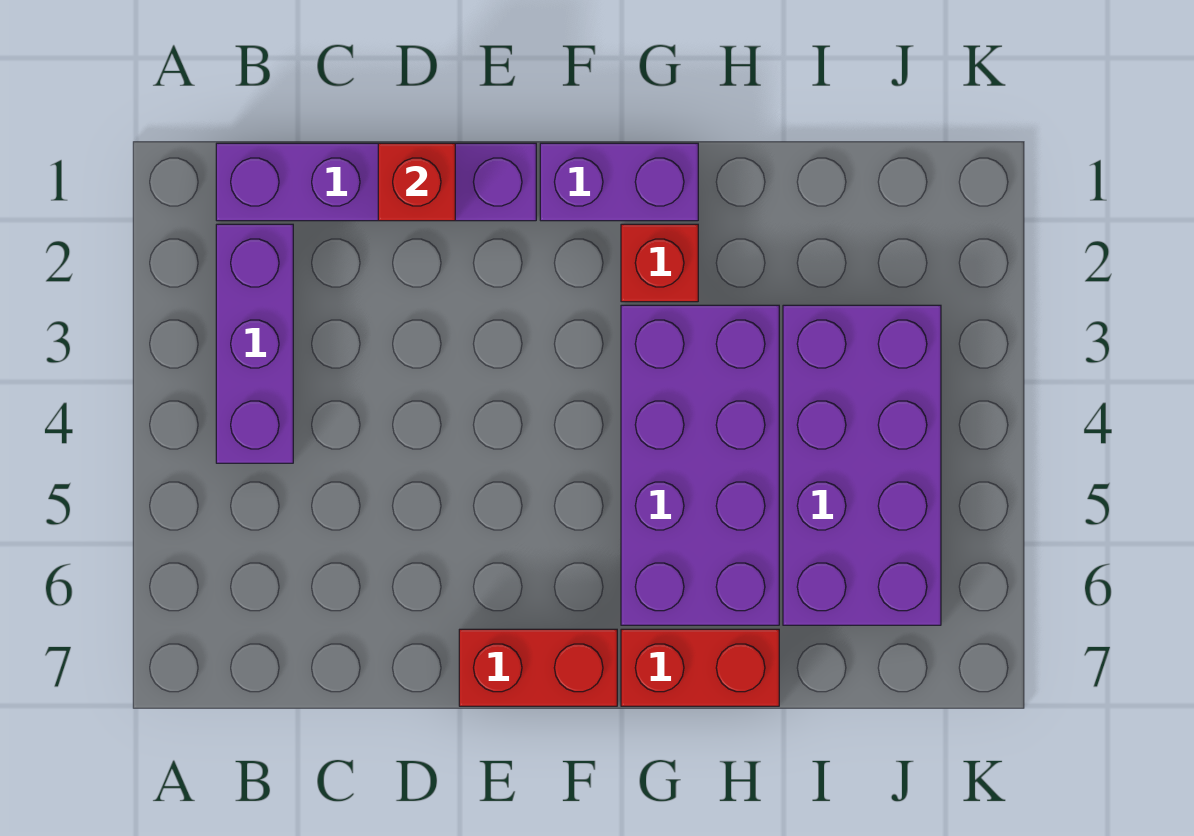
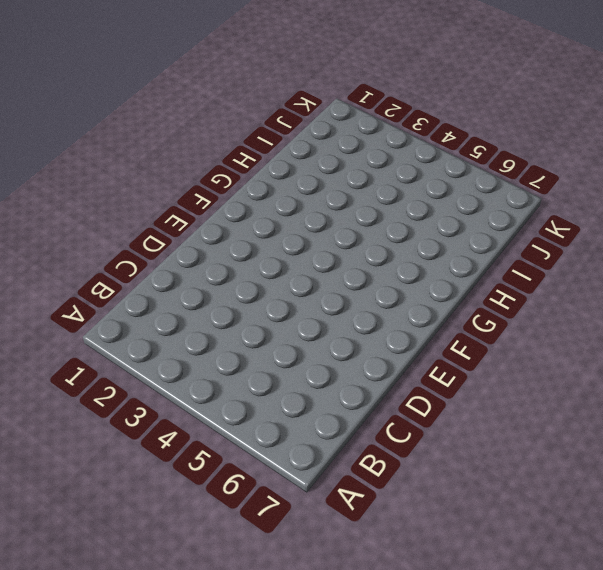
none -> purple 1x4 brick [216,143,536,221]
none -> purple 1x3 brick [216,224,293,463]

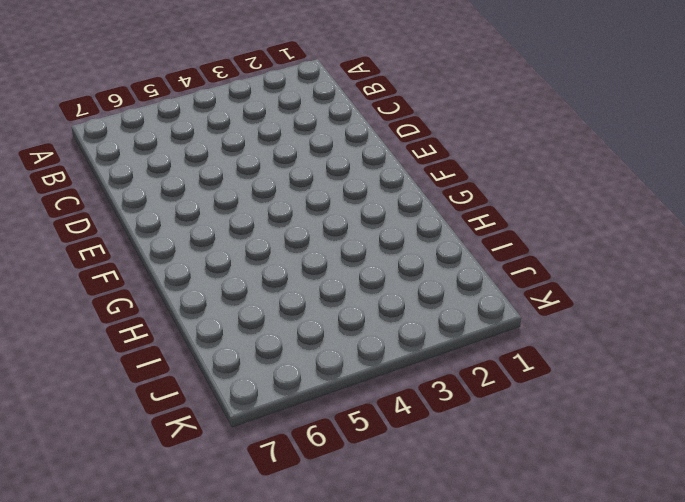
none -> purple 1x4 brick [216,143,536,221]
none -> purple 1x3 brick [216,224,293,463]

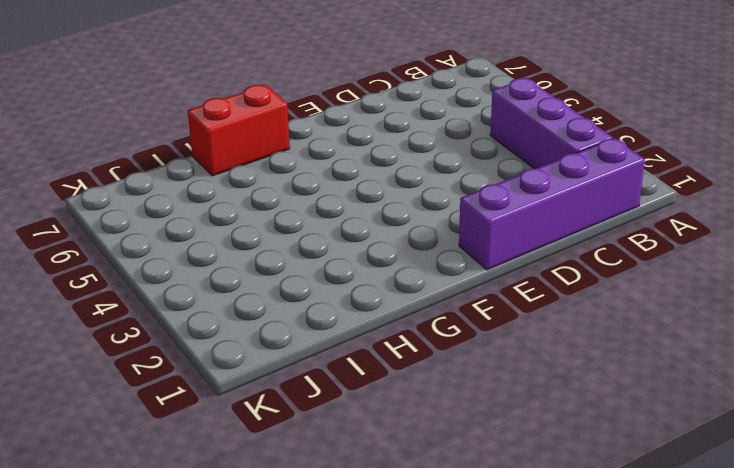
none -> red 1x2 brick [459,629,617,706]
none -> purple 1x2 brick [540,143,698,221]

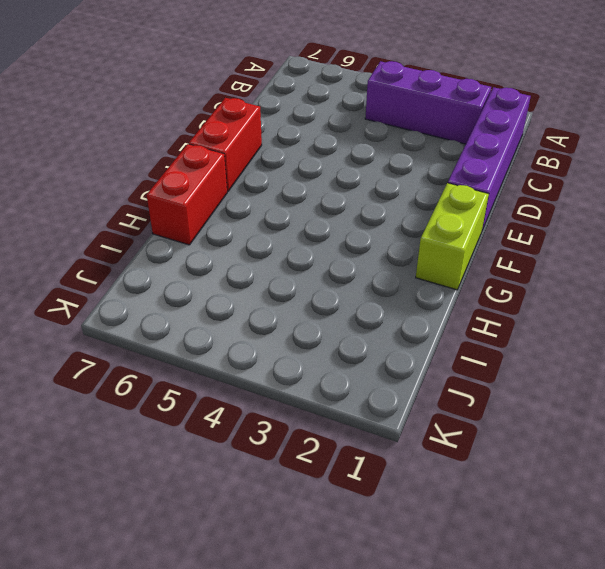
lime 1x2 brick [416,183,489,290] -> purple 1x2 brick [540,143,698,221]
none -> red 1x1 brick [621,224,698,302]
none -> purple 2x4 brick [621,305,779,625]

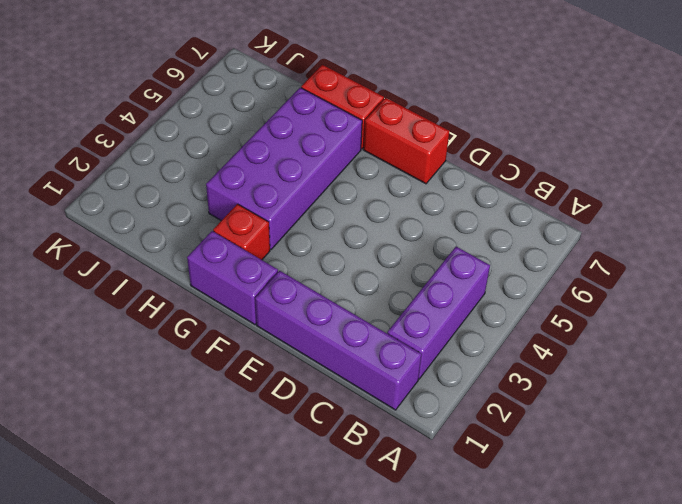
none -> purple 2x4 brick [783,305,941,625]
none -> red 1x1 brick [378,143,455,221]

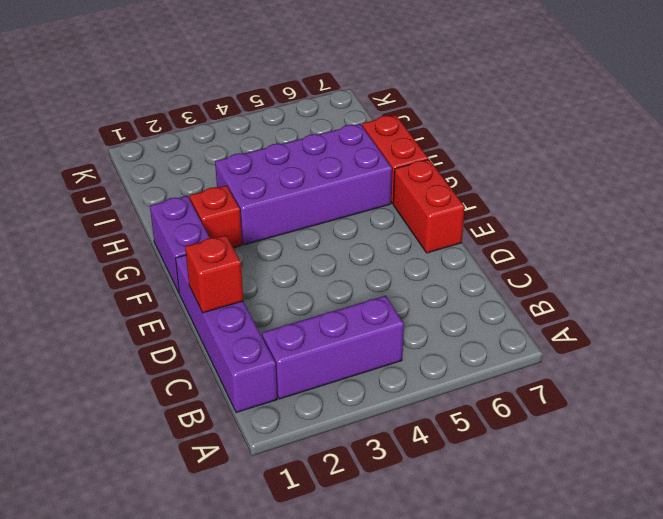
none -> purple 2x4 brick [783,305,941,625]

